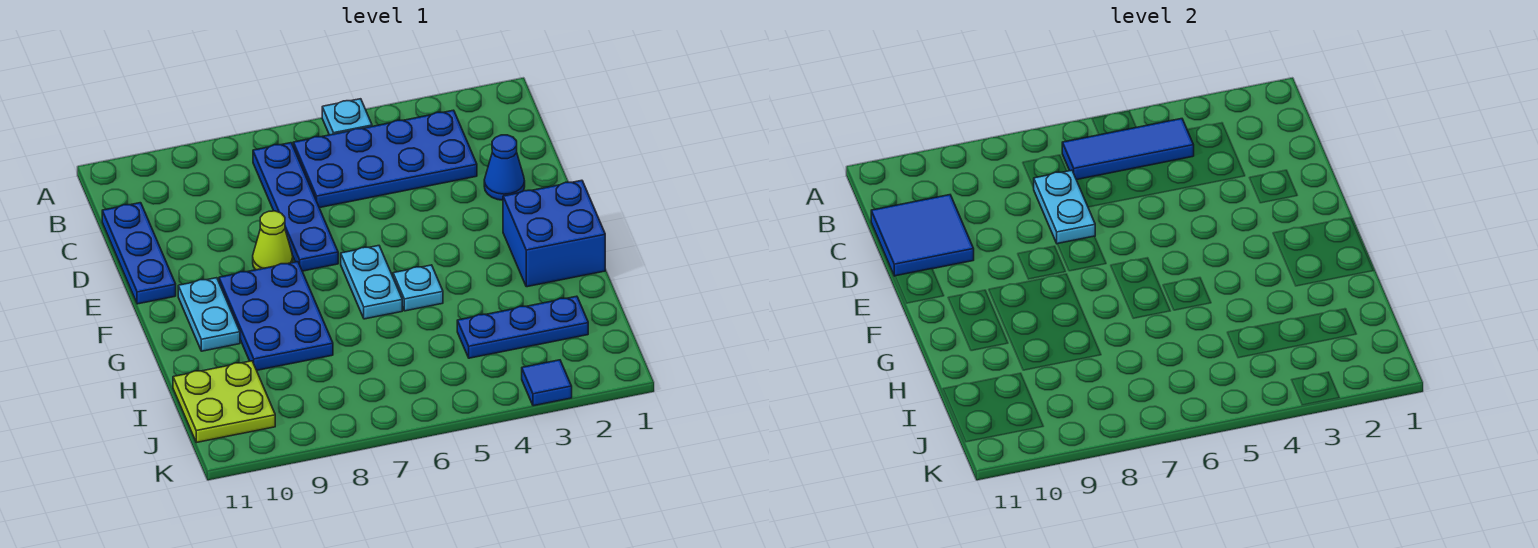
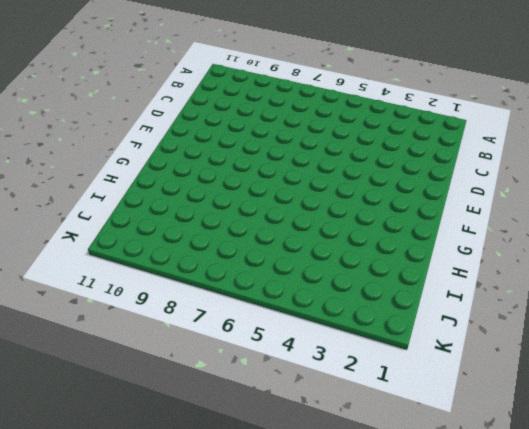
none -> cyan 1x1 plate [322,99,372,135]
none -> blue 2x4 plate [293,110,477,208]
none -> blue 1x4 plate [253,143,338,271]

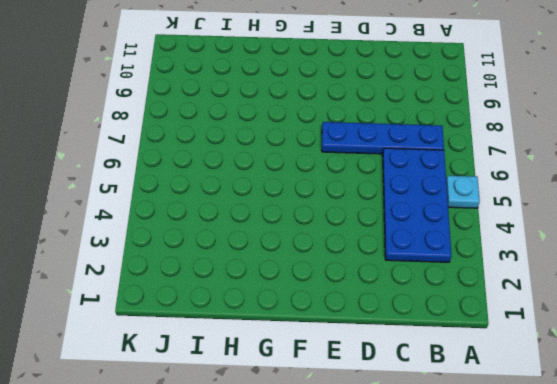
none -> blue 1x3 plate [102,203,176,304]
none -> blue 1x1 cone [484,135,525,200]
none -> lime 1x1 cone [253,211,293,270]

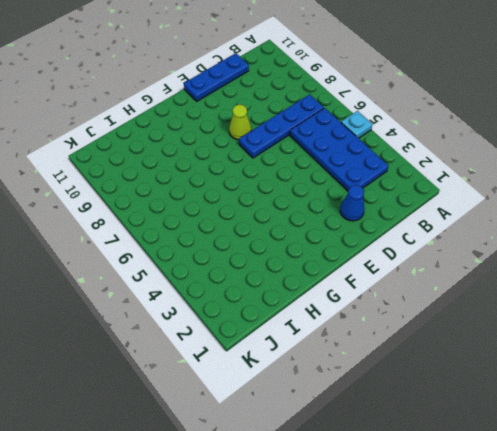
none -> blue 2x2 brick [503,180,605,287]
none -> cyan 1x2 plate [341,246,402,319]
none -> blue 2x3 plate [219,262,333,370]

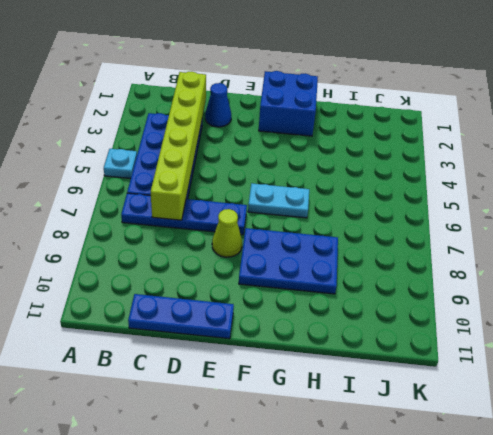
lime 1x6 brick [151,72,206,220] -> cyan 1x2 plate [1033,170,1095,244]
none -> cyan 1x2 plate [178,278,240,351]
none -> cyan 1x1 plate [393,265,443,311]
none -> blue 1x3 plate [457,296,588,358]

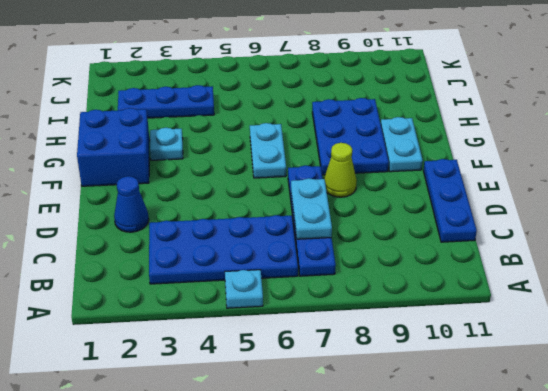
cyan 1x1 plate [150,128,183,160] -> cyan 1x1 plate moved to [393,265,443,311]
none -> lime 2x2 plate [173,361,275,443]
none -> blue 1x1 tile [522,360,572,406]
none -> blue 1x3 tile [1062,119,1194,180]

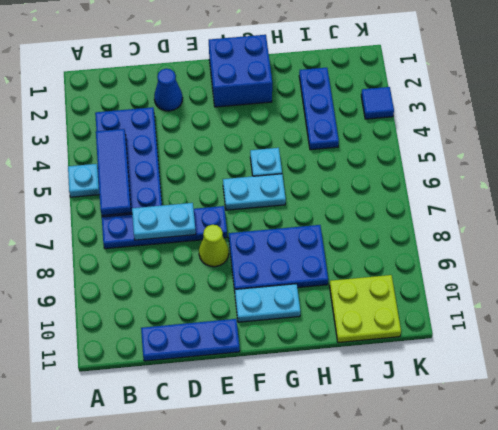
none -> blue 2x2 tile [871,195,974,276]

